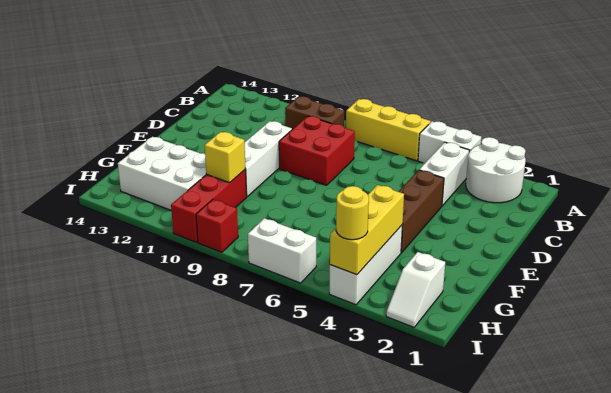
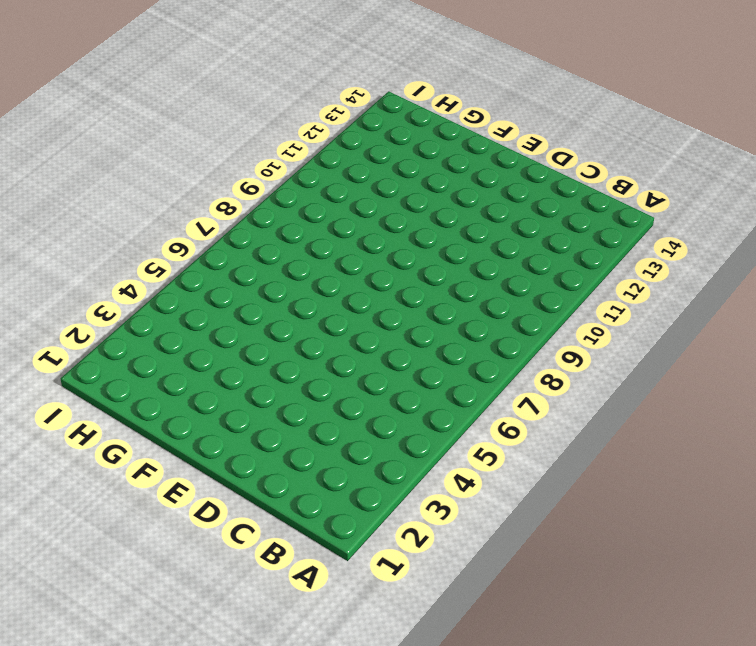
none -> white 2x2 round brick [466,137,526,203]
none -> white 1x2 brick [418,121,481,163]
none -> yellow 1x3 brick [346,99,431,161]

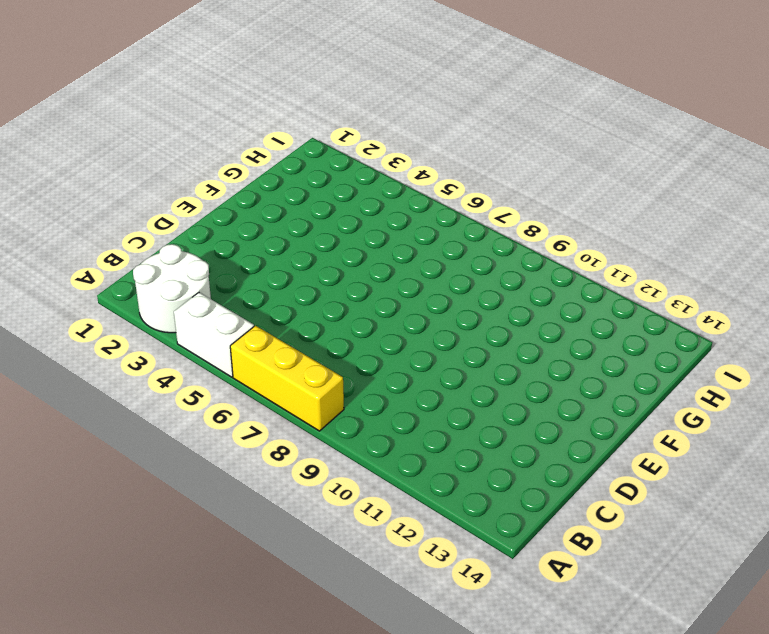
none -> white 1x2 brick [419,142,469,206]
none -> brown 1x2 brick [285,96,344,129]
none -> red 2x2 brick [279,116,355,185]

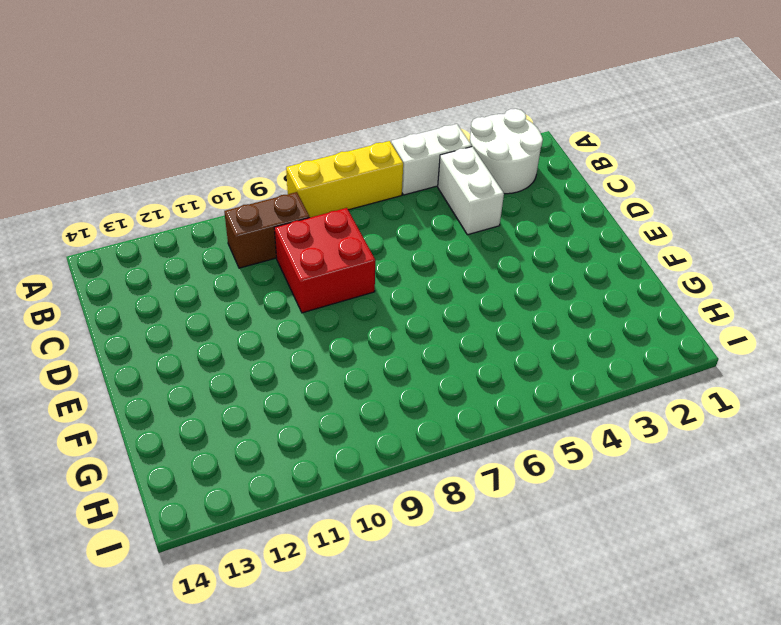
none -> brown 1x3 brick [398,170,444,253]
none -> white 1x3 brick [245,121,292,196]
none -> white 1x3 brick [329,225,402,305]

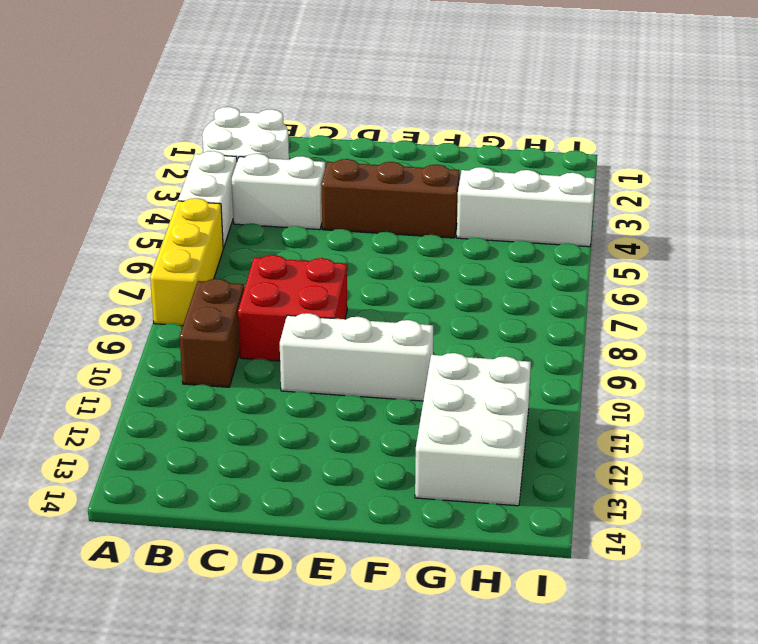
none -> red 1x3 brick [171,170,247,242]
none -> white 1x2 slope [386,252,445,327]
none -> white 1x2 brick [248,218,316,283]

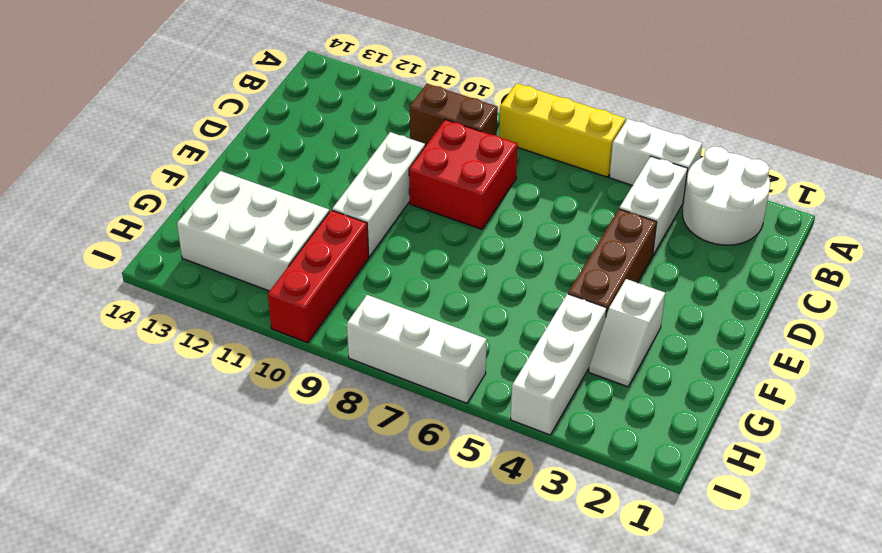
white 1x2 slope [589,279,665,387] -> white 1x2 slope moved to [386,252,445,327]
white 1x3 brick [347,295,487,403] -> white 1x2 brick [248,218,316,283]
none -> red 1x1 brick [196,199,238,252]
none -> yellow 1x3 brick [330,185,404,275]
none -> yellow 1x1 brick [205,132,246,183]

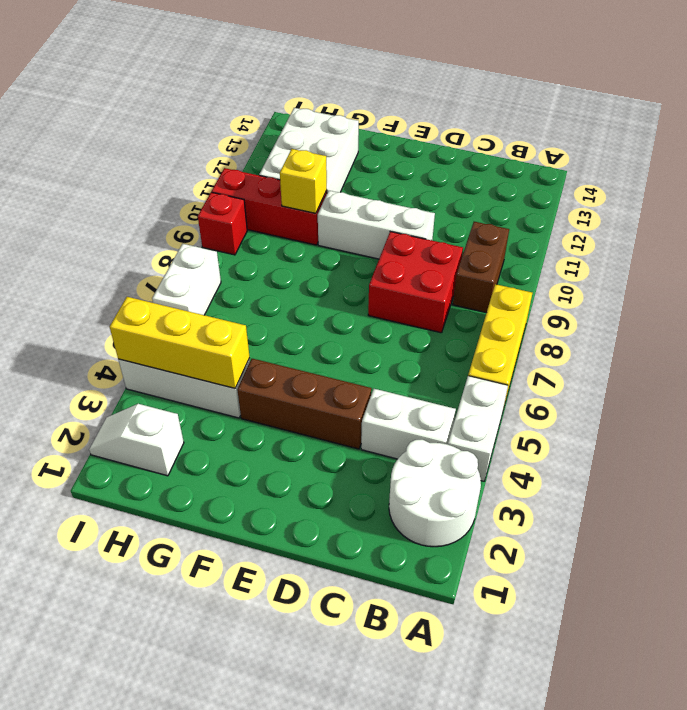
none -> yellow 1x1 round brick [336,186,369,240]

